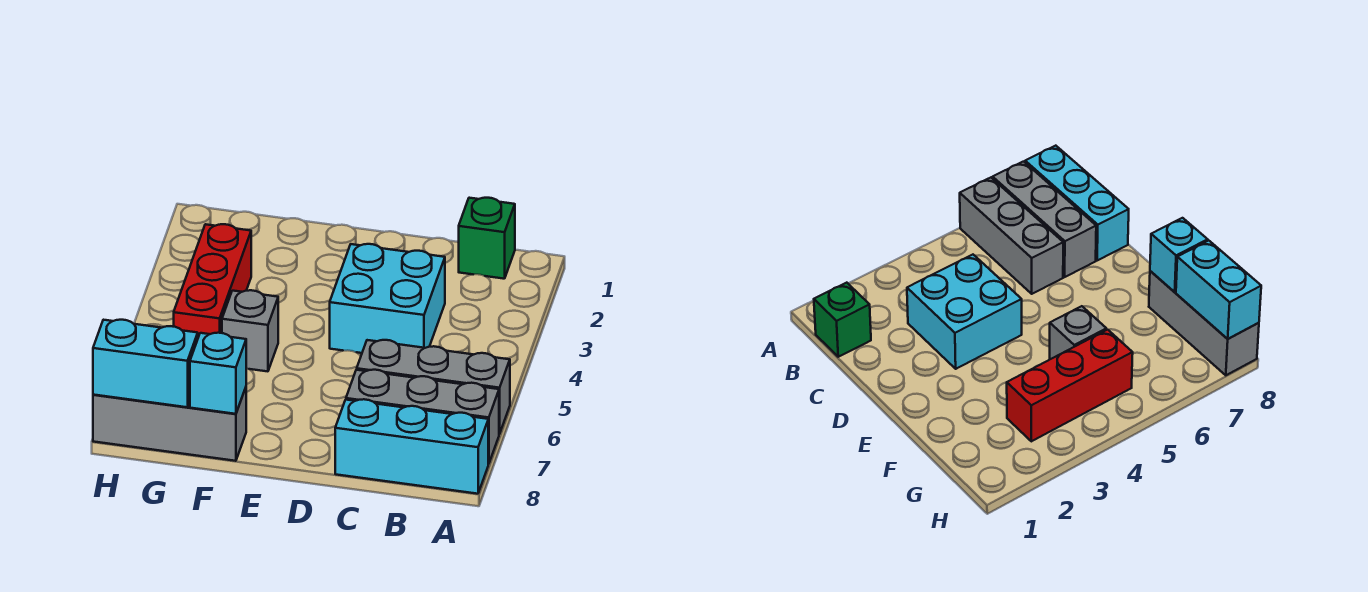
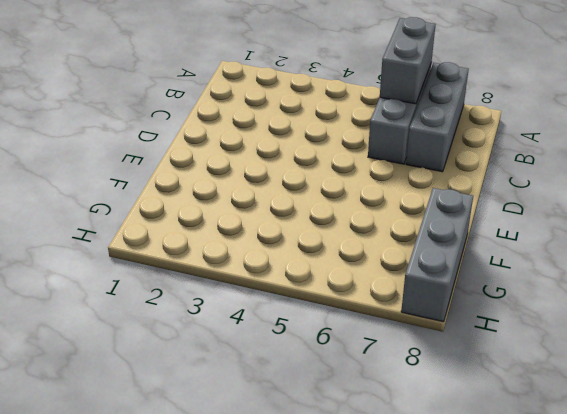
grey 1x2 brick [380,17,436,104] -> none
none -> cyan 1x3 brick [335,399,488,494]
none -> green 1x1 brick [459,198,515,279]

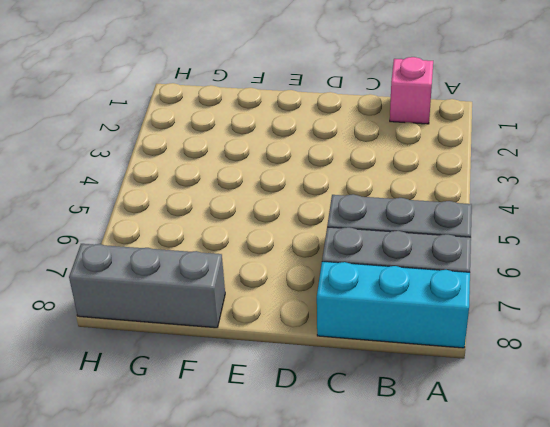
pink 1x1 brick [390,57,433,124] -> green 1x1 brick [459,198,515,279]
none -> cyan 2x2 brick [330,244,445,353]
none -> grey 1x1 brick [222,290,278,371]

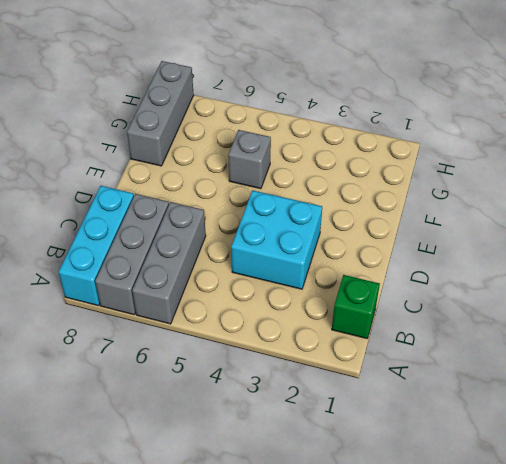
none -> red 1x3 brick [174,224,251,337]
none -> cyan 1x1 brick [190,333,246,414]

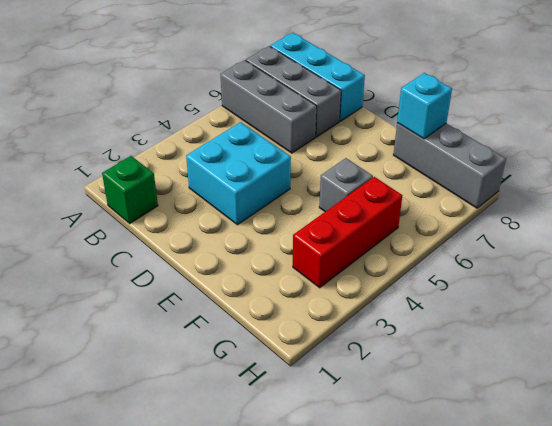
none -> cyan 1x2 brick [93,320,198,407]

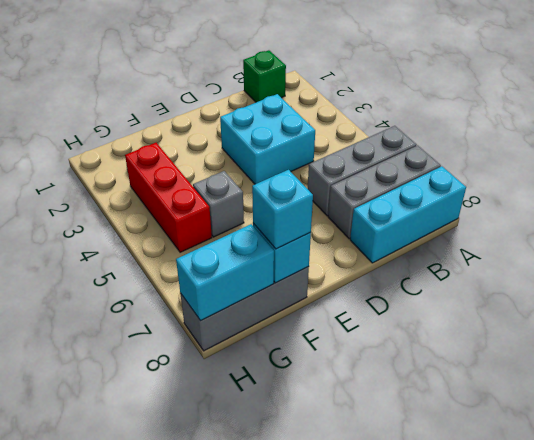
cyan 1x1 brick [252,170,313,249] -> none

